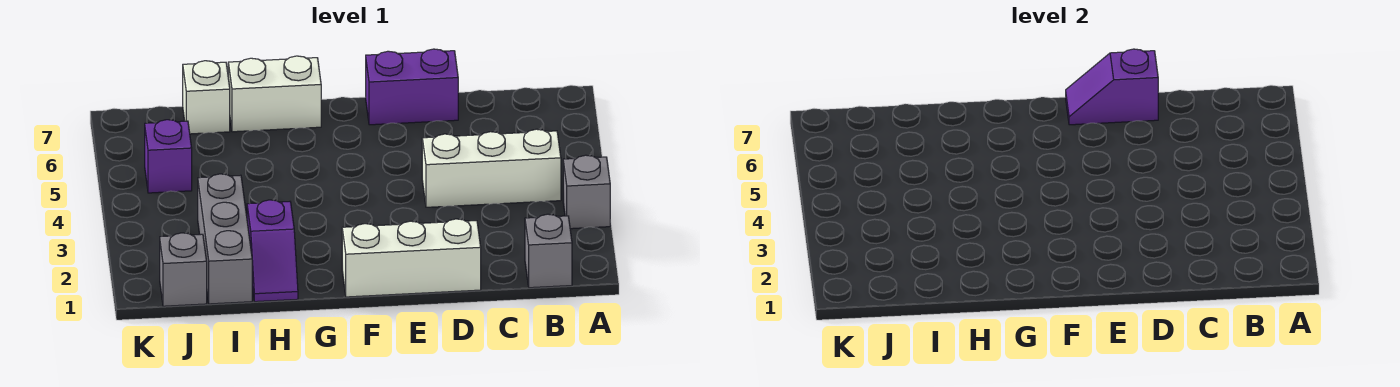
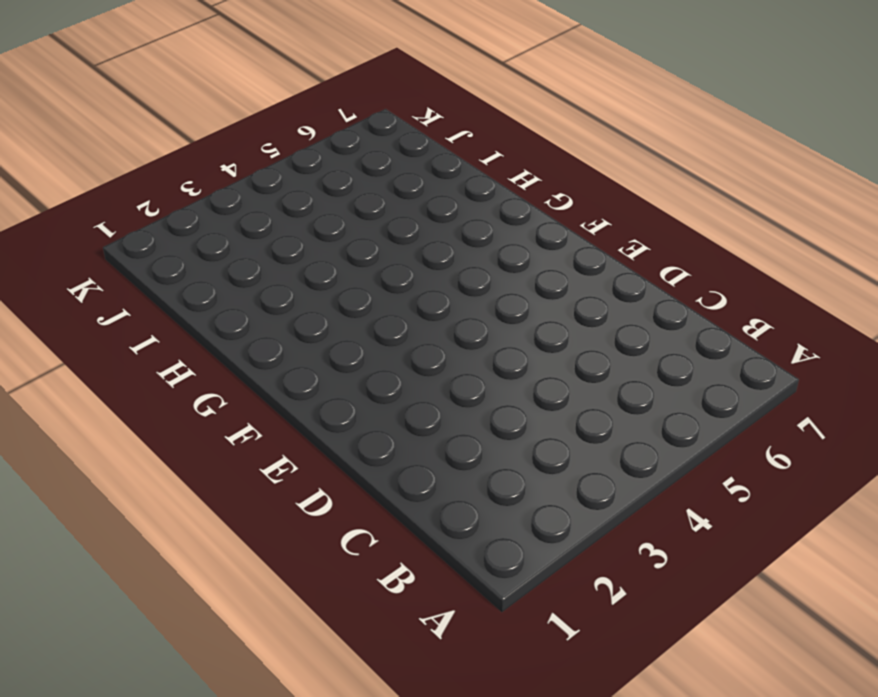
none -> grey 1x1 brick [563,155,610,229]
none -> grey 1x1 brick [525,214,572,288]
none -> white 1x3 brick [422,129,561,207]

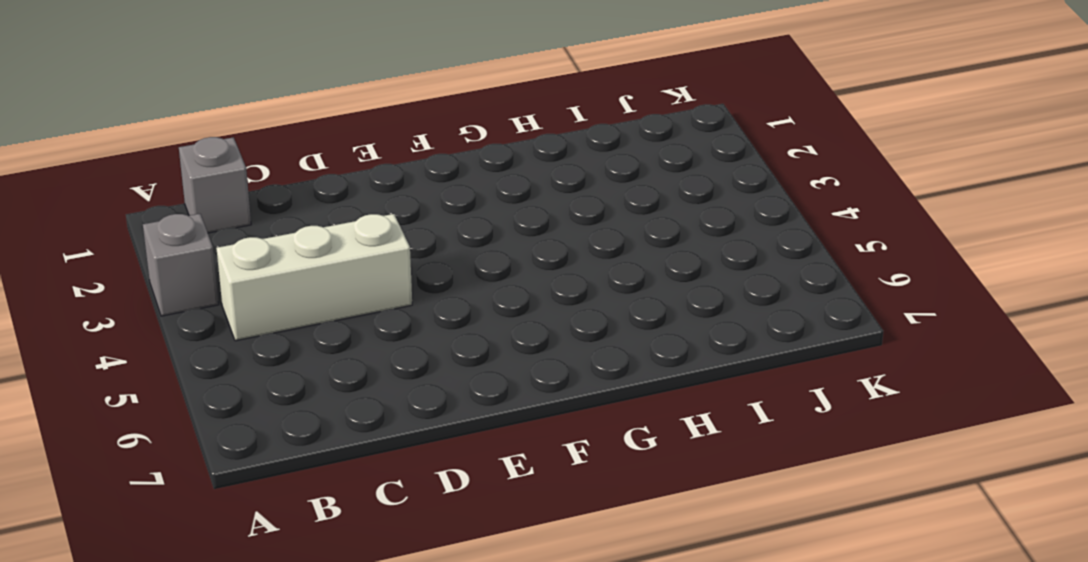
none -> white 1x3 brick [342,219,481,297]
none -> purple 1x2 brick [366,49,458,125]
none -> white 1x2 brick [228,56,321,132]

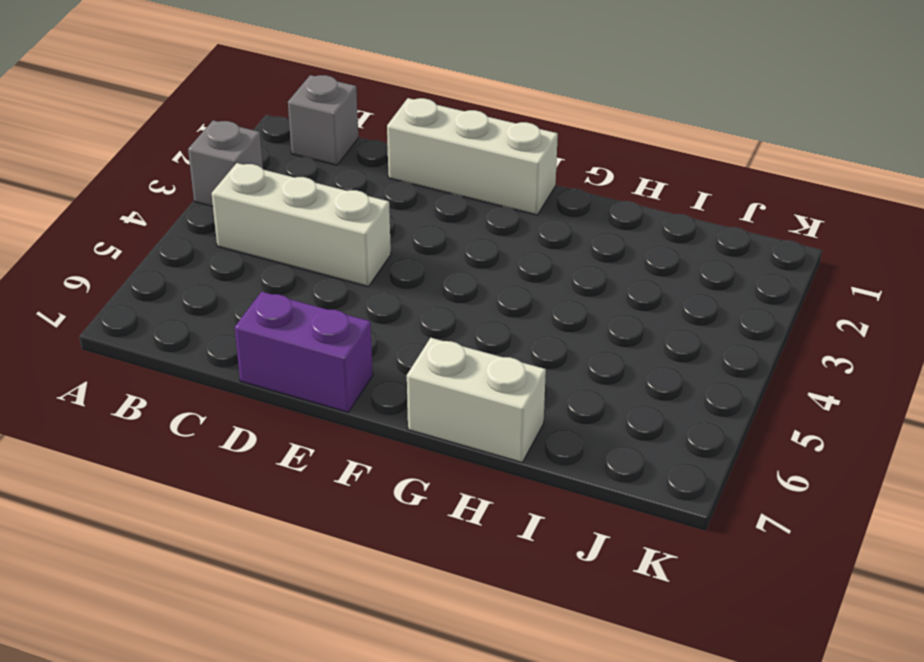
none -> purple 1x2 slope [247,200,298,302]
none -> grey 1x3 brick [198,174,252,304]
none -> white 1x1 brick [183,61,230,134]

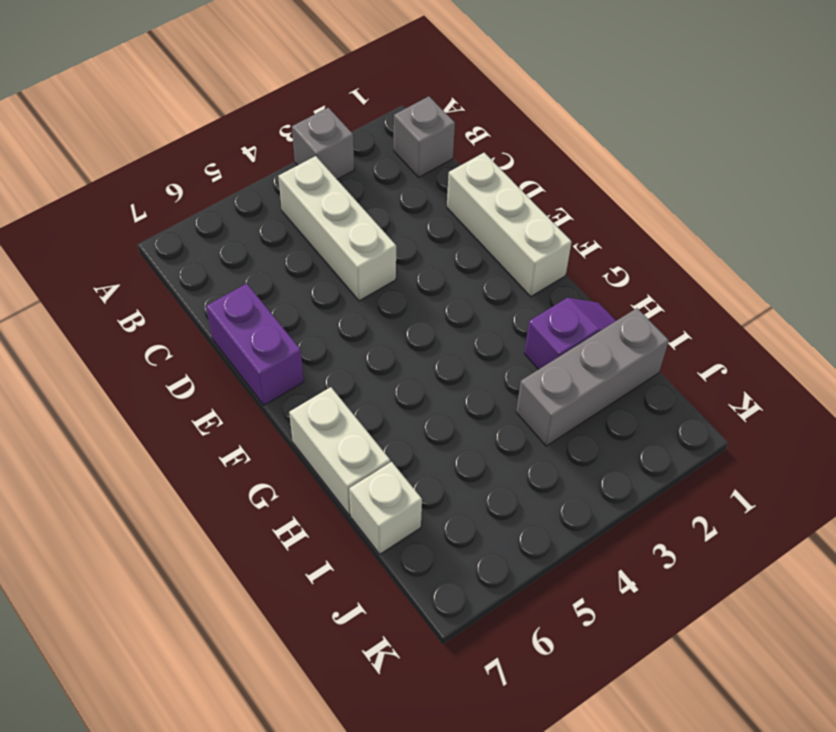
none -> grey 1x1 brick [160,233,207,306]
none -> purple 1x1 brick [145,120,192,193]
none -> purple 1x2 slope [1066,49,1158,125]

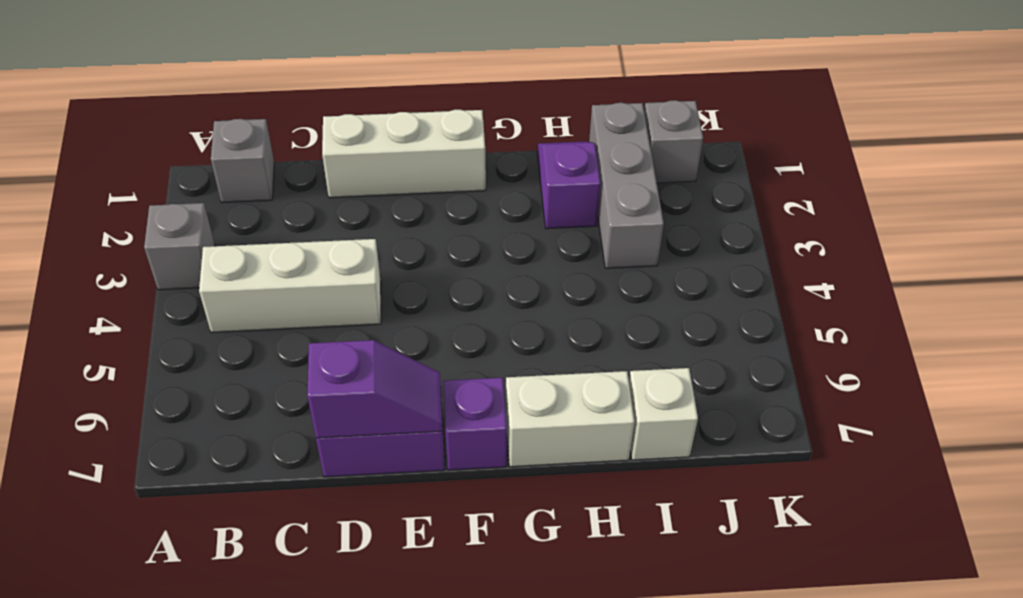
purple 1x1 brick [443,378,507,470] -> purple 1x1 brick moved to [145,120,192,193]

